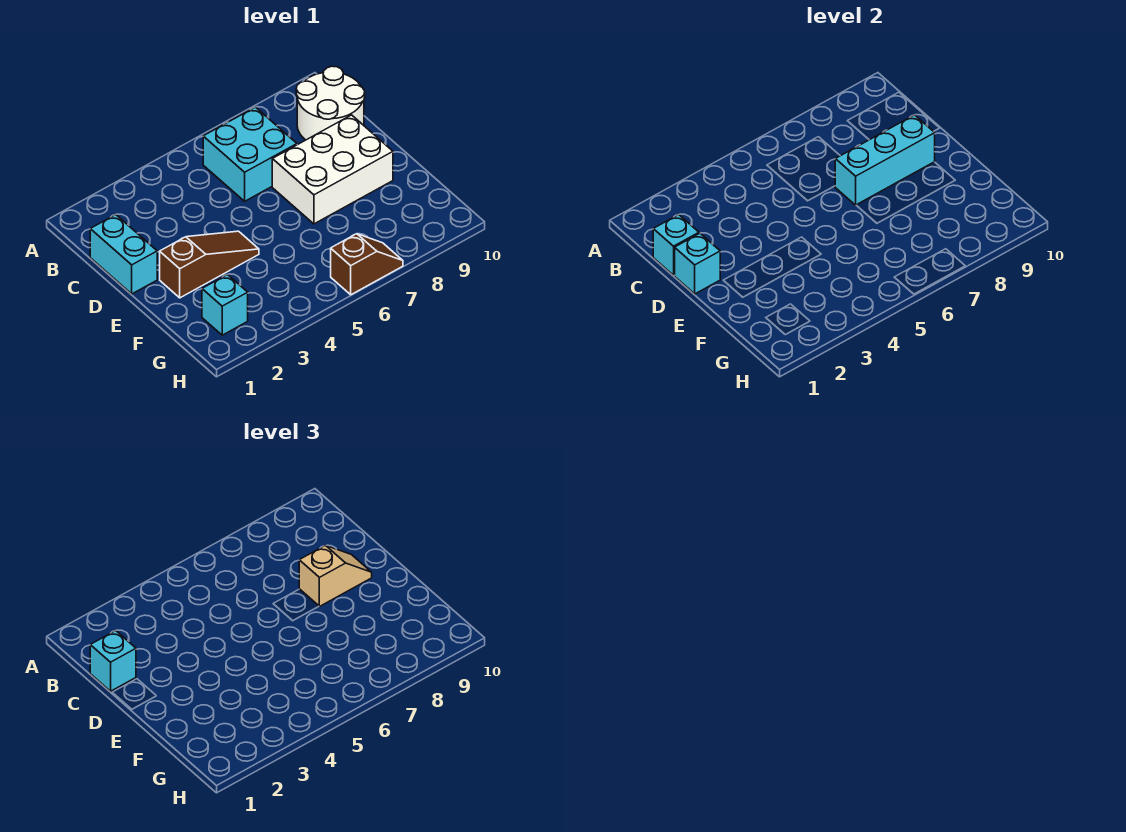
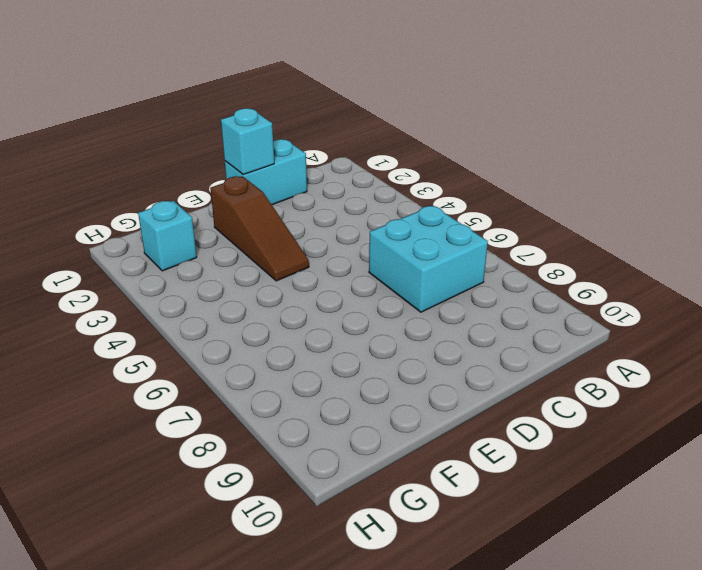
none -> white 2x2 round brick [296,66,365,140]
none -> white 2x3 brick [272,115,393,224]
none -> brown 1x2 slope [331,234,403,295]

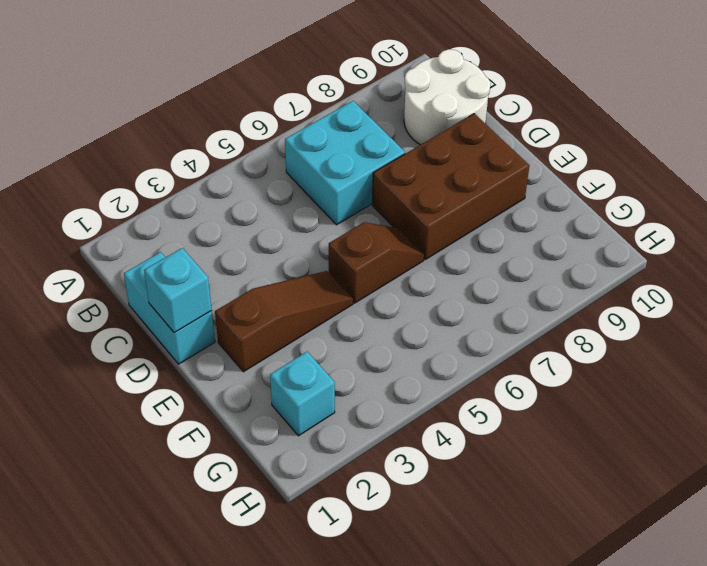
brown 2x3 brick [372,114,529,259] -> white 2x3 brick [272,115,393,224]
brown 1x2 slope [329,222,424,303] -> brown 1x2 slope moved to [331,234,403,295]
none -> cyan 1x1 brick [653,215,699,275]
none -> cyan 1x3 brick [835,115,935,205]
none -> cyan 1x1 brick [90,631,136,691]

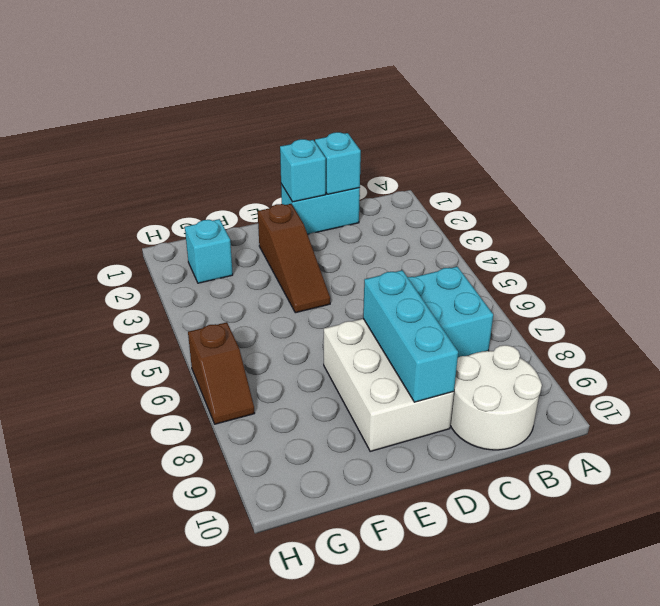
none -> cyan 1x1 brick [90,631,136,691]
none -> tan 1x2 slope [299,545,372,606]

